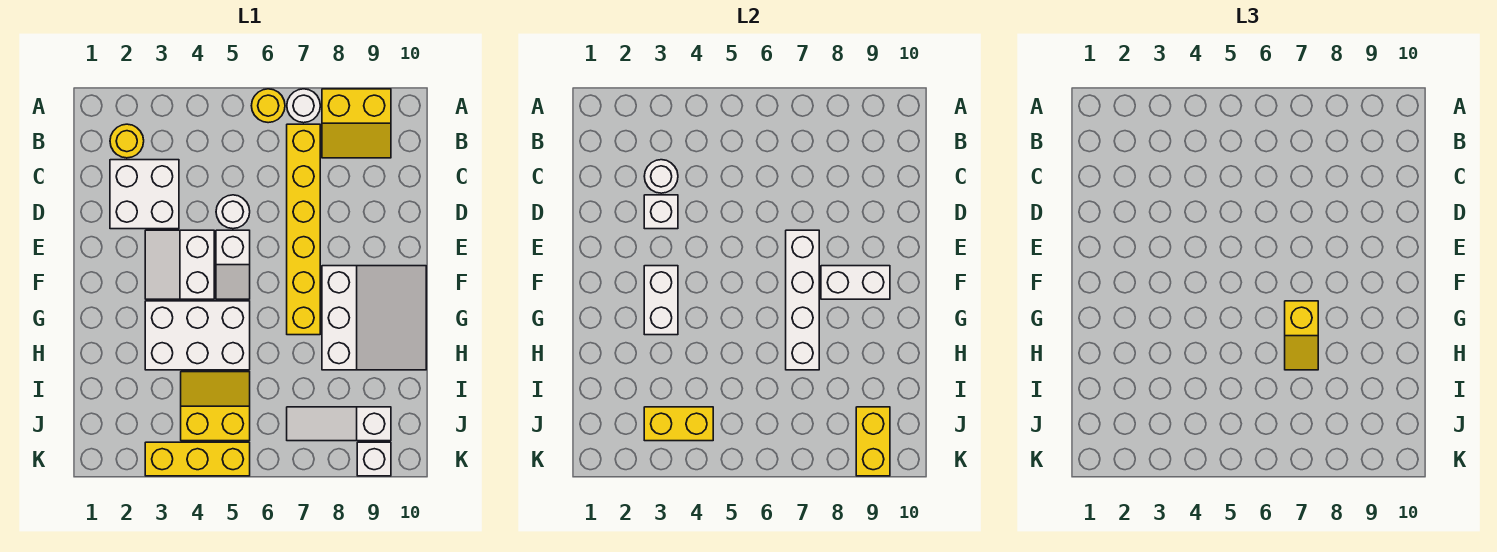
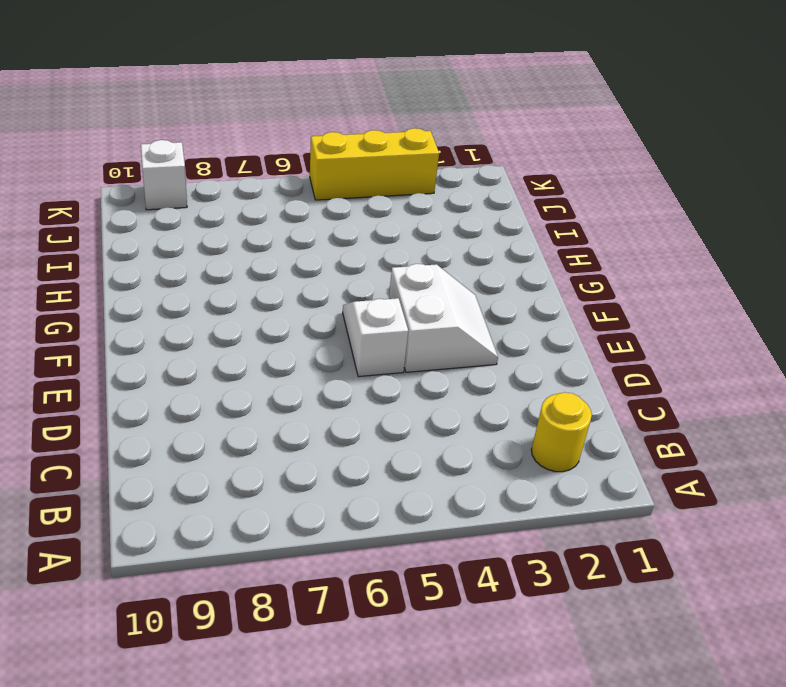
none -> yellow 1x1 round brick [251,89,285,123]
none -> white 1x1 round brick [287,89,320,123]
none -> yellow 2x2 slope [322,89,391,158]

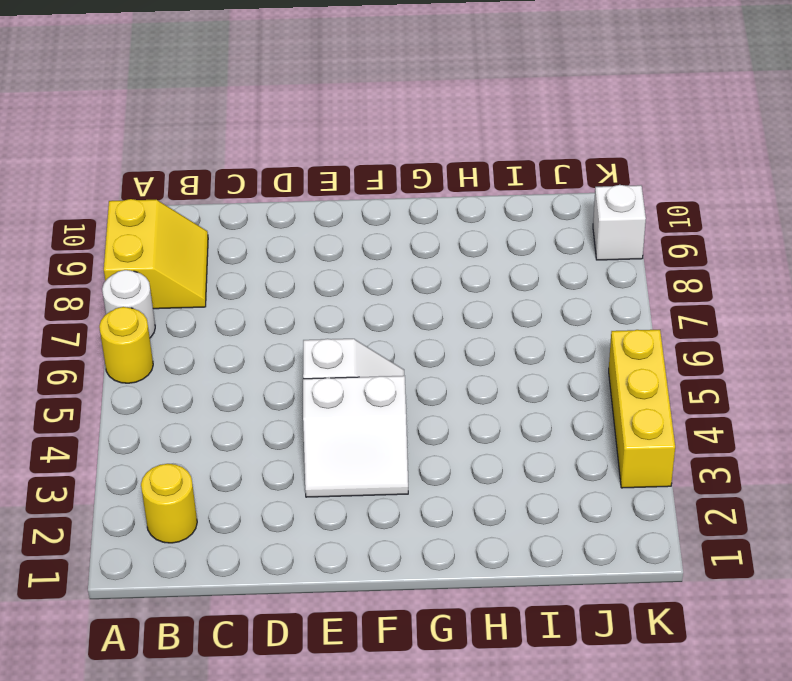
none -> yellow 1x6 brick [287,124,320,335]
none -> white 2x2 brick [110,160,179,229]
none -> white 1x1 round brick [216,195,250,229]

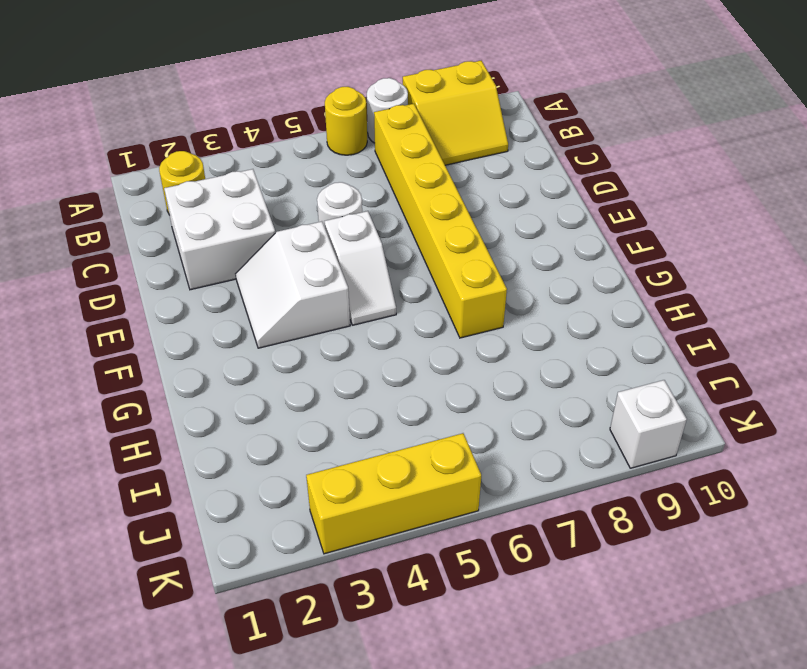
none -> white 3x3 slope [322,266,426,370]
none -> white 2x3 brick [145,301,250,370]
none -> yellow 2x2 slope [181,372,250,441]

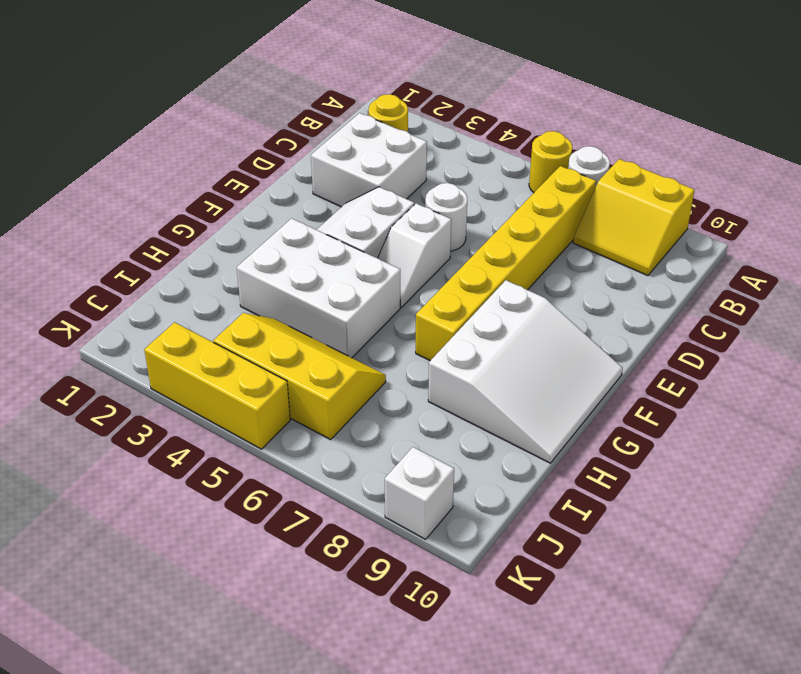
yellow 2x3 slope [213,313,386,440] -> yellow 2x2 slope [181,372,250,441]
none -> white 1x3 slope [287,407,391,441]
none -> white 1x1 round brick [644,160,678,193]
none -> white 1x1 brick [644,195,678,229]

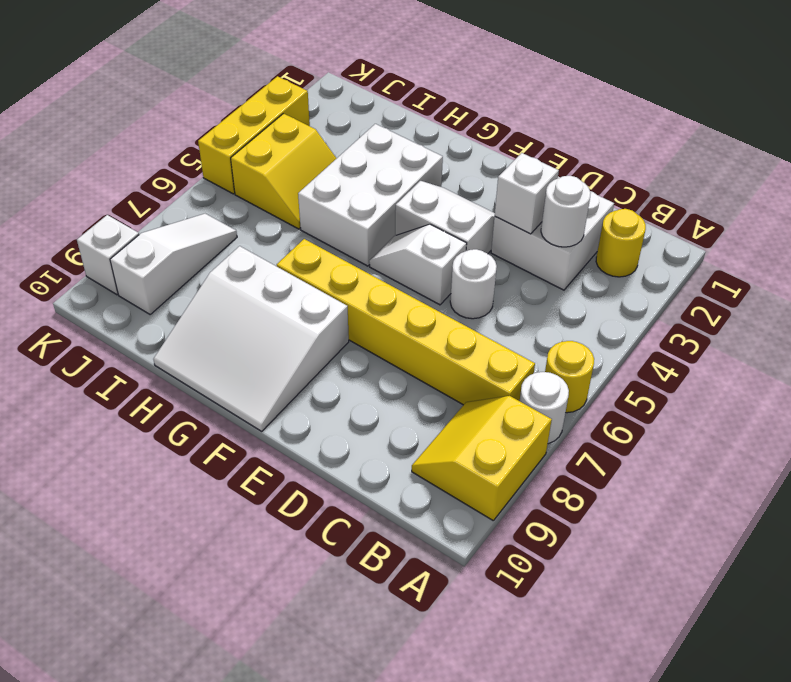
none -> white 1x4 brick [786,230,819,370]
none -> white 1x2 brick [644,266,678,335]
none -> white 1x2 brick [821,266,890,299]

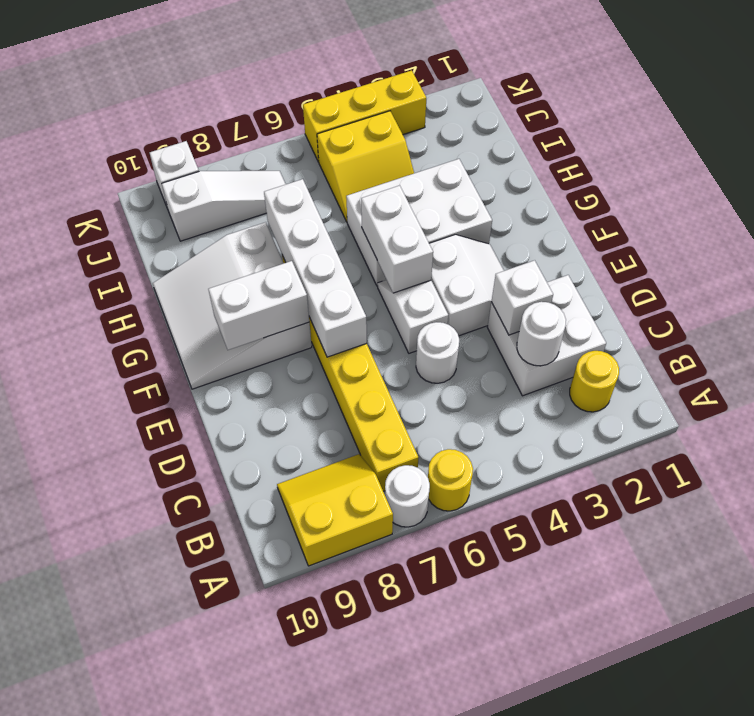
white 1x2 brick [361,185,433,293] -> white 1x2 brick moved to [644,266,678,335]
none -> yellow 1x2 brick [644,407,713,441]
none -> yellow 1x2 brick [856,407,890,476]
none -> yellow 1x2 slope [1285,301,1318,370]

